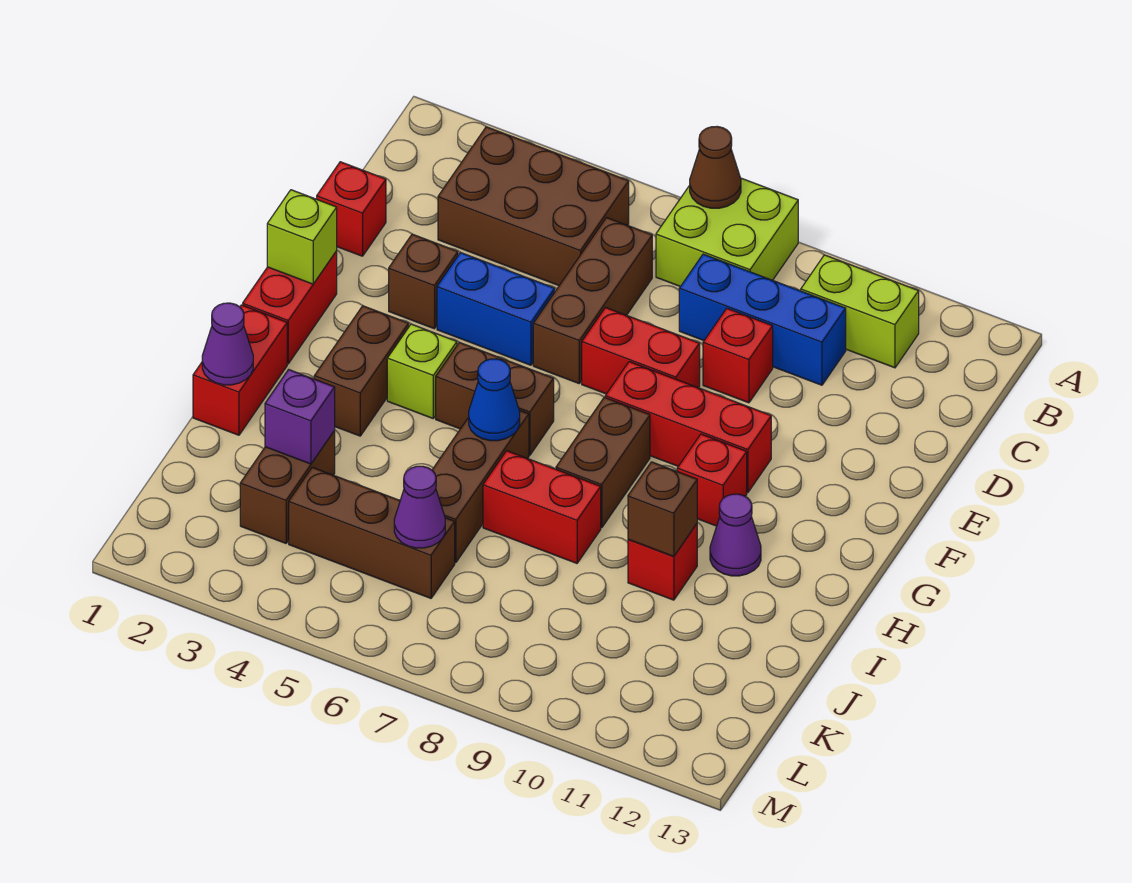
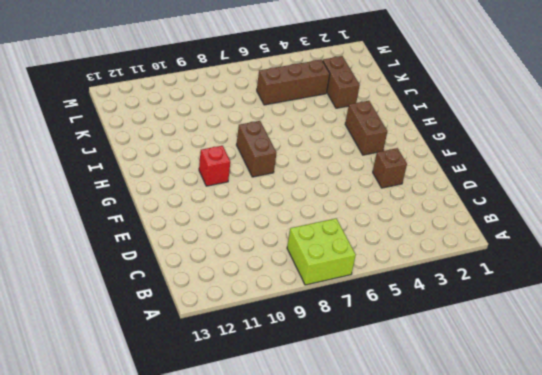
none -> brown 2x3 brick [438,127,629,286]
none -> lime 1x2 brick [801,255,919,368]
none -> brown 1x3 brick [533,218,652,383]
none -> blue 1x3 brick [679,254,846,385]

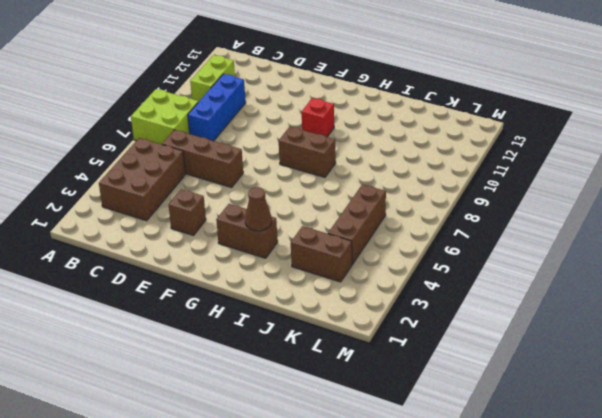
brown 1x1 cone [245,187,272,231] -> brown 1x1 cone moved to [690,127,741,208]
none -> red 1x1 brick [317,162,386,256]
none -> red 1x1 brick [703,308,773,403]
none -> blue 1x2 brick [437,252,555,365]
none -> red 1x2 brick [582,307,700,394]

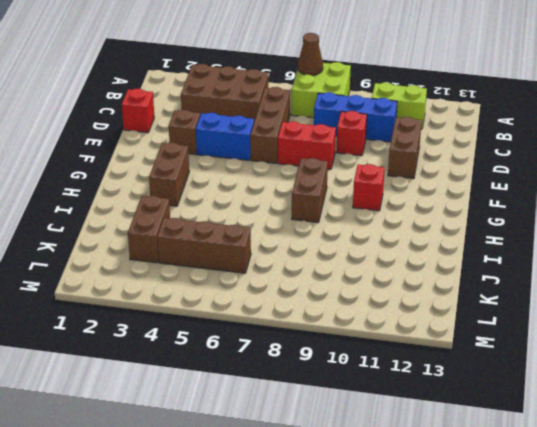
brown 1x2 brick [388,117,422,179] -> brown 1x2 brick turned to [436,342,554,455]
none -> red 1x2 brick [243,251,337,364]
none -> red 1x3 brick [605,362,771,493]
none -> lime 1x1 brick [387,324,457,418]
none -> red 1x2 brick [193,305,287,435]

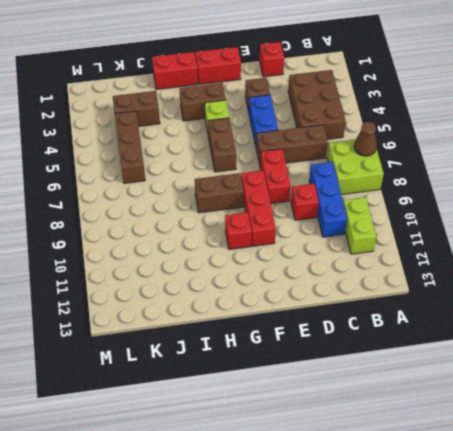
none -> brown 1x3 brick [432,410,529,563]
none -> purple 1x1 cone [710,494,761,576]
none -> red 1x2 brick [483,451,601,563]
none -> red 1x1 brick [628,524,697,600]

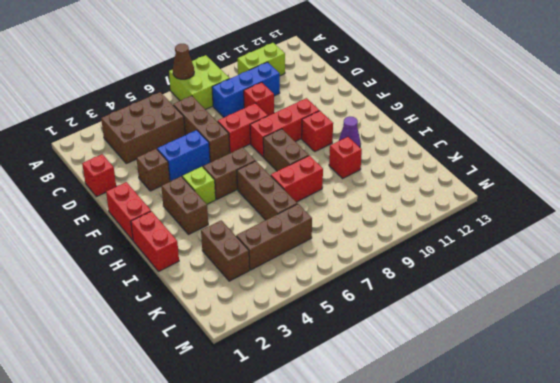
none -> lime 1x1 brick [267,190,337,284]
none -> blue 1x1 cone [469,359,520,441]
none -> purple 1x1 cone [202,303,253,385]
none -> brown 1x1 brick [628,462,697,556]

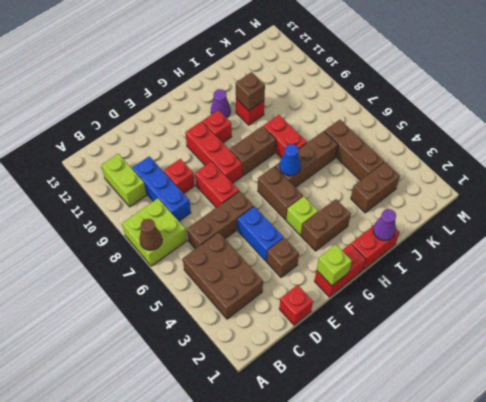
none -> purple 1x1 brick [265,370,335,464]
none -> purple 1x1 cone [394,466,445,548]

